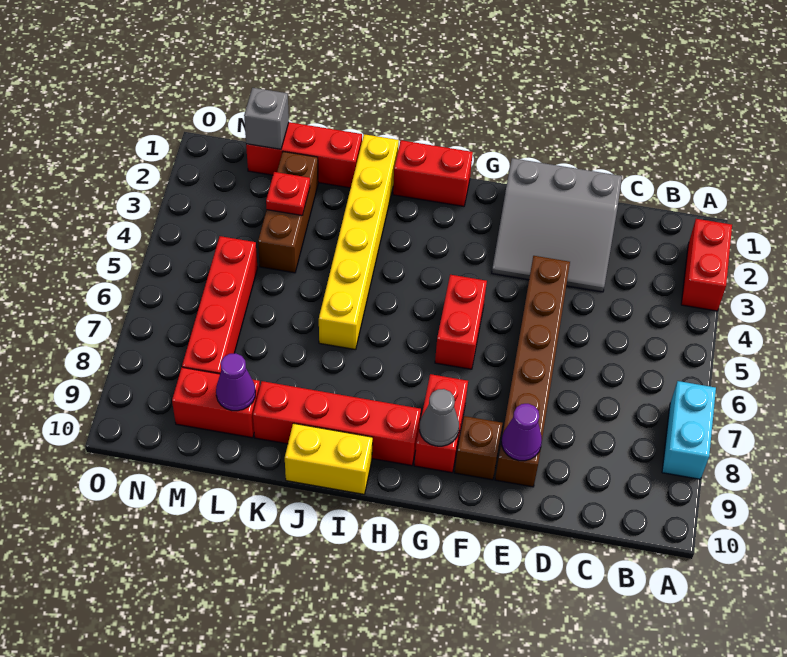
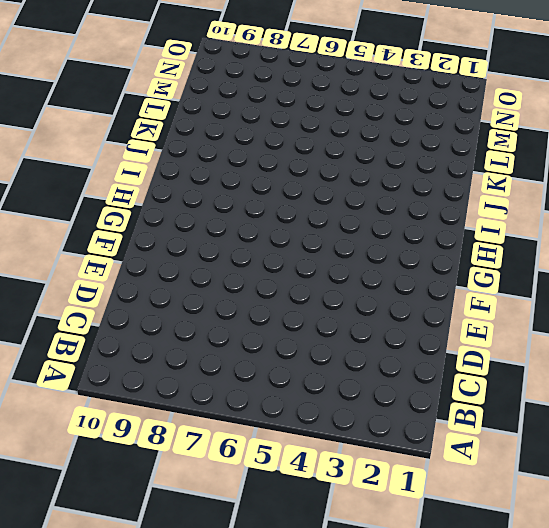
none -> red 1x2 brick [681,219,732,311]
none -> cyan 1x2 brick [662,381,716,479]
none -> grey 3x3 slope [492,158,622,292]

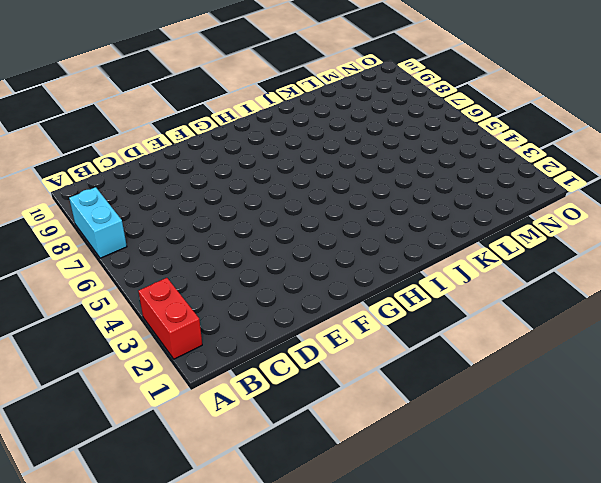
none -> grey 3x3 slope [492,158,622,292]
none -> brown 1x6 brick [495,256,570,487]
none -> brown 1x1 brick [455,416,503,480]

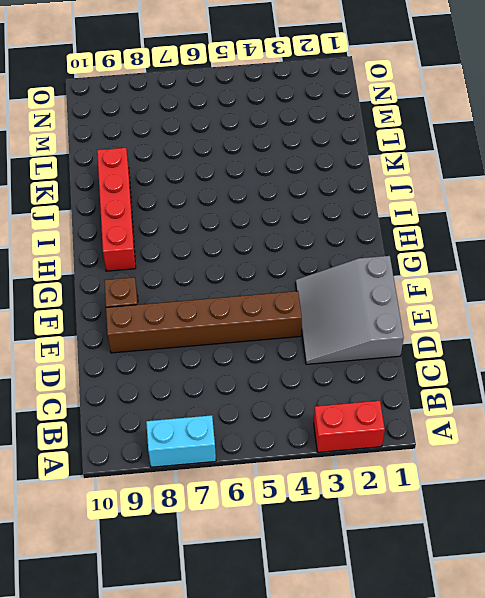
none -> red 1x2 brick [435,275,487,369]
none -> red 1x2 brick [414,374,468,473]
none -> red 1x2 brick [393,140,473,206]

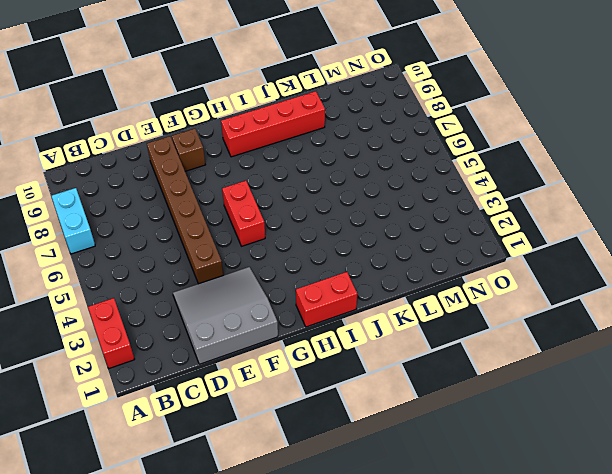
none -> red 1x2 brick [414,374,468,473]
none -> yellow 1x2 brick [285,423,373,494]
none -> yellow 1x6 brick [319,134,399,350]

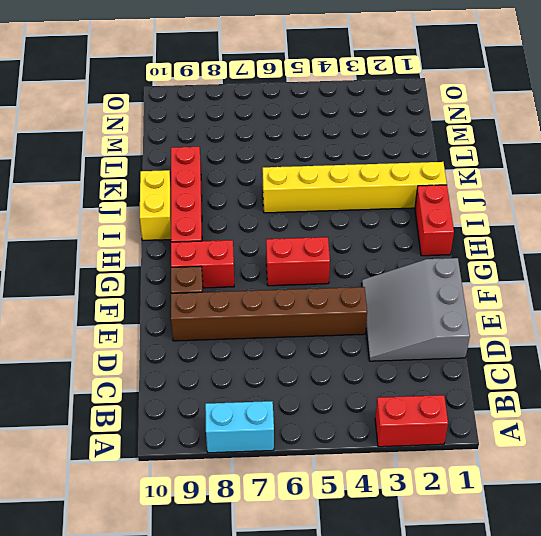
none -> red 1x3 brick [246,122,362,188]
none -> brown 1x3 brick [258,152,318,273]
none -> red 1x2 brick [172,367,260,438]

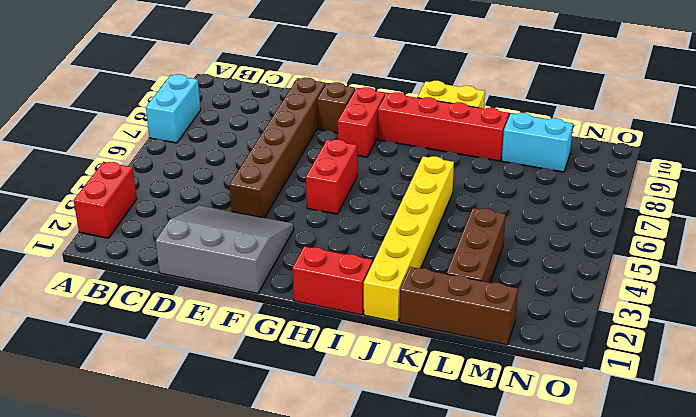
brown 1x3 brick [400,267,518,345] -> red 1x3 brick [246,122,362,188]
cyan 1x2 brick [502,113,573,172] -> red 1x2 brick [172,367,260,438]
none -> red 1x4 brick [182,236,258,374]
none -> purple 1x1 cone [502,404,542,461]
none -> grey 1x1 cone [420,389,459,446]

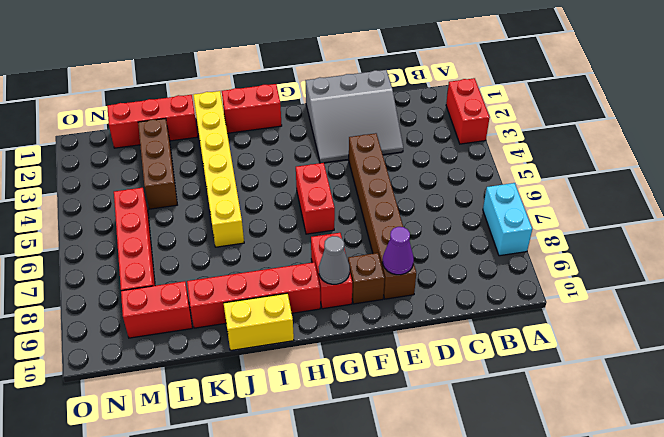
none -> red 1x1 plate [266,172,310,215]
none -> purple 1x1 cone [216,353,256,411]
none -> grey 1x1 brick [244,88,289,149]

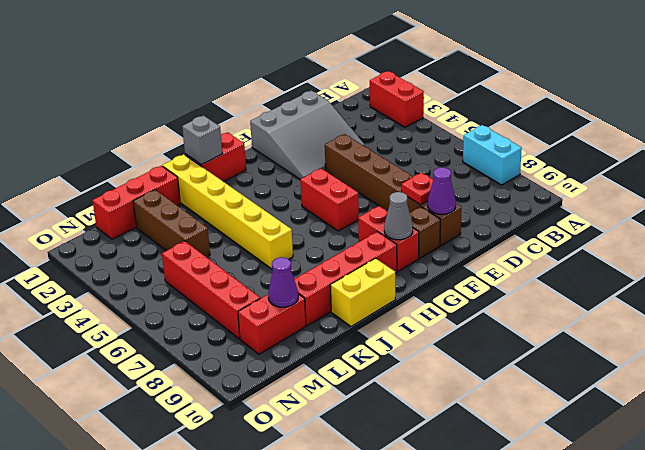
red 1x1 plate [401,173,433,205] -> red 1x1 plate moved to [266,172,310,215]
grey 1x1 brick [182,116,222,165] -> grey 1x1 brick moved to [244,88,289,149]

